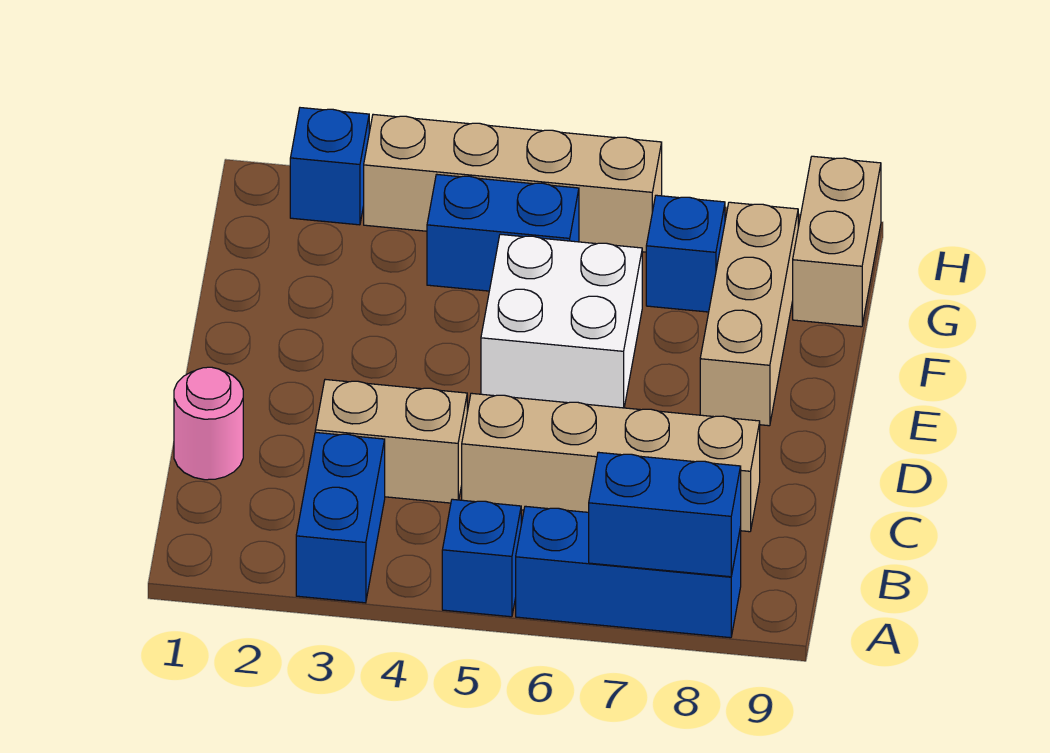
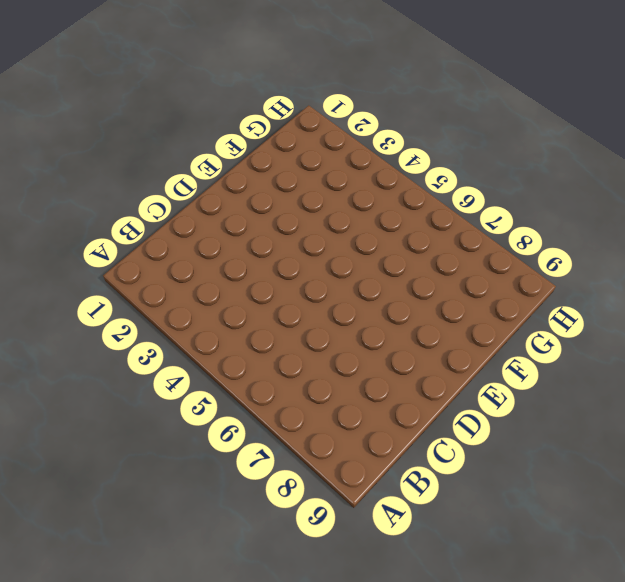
none -> blue 1x2 brick [296,432,385,603]
none -> blue 1x1 brick [442,499,521,617]
none -> blue 1x3 brick [516,506,741,638]

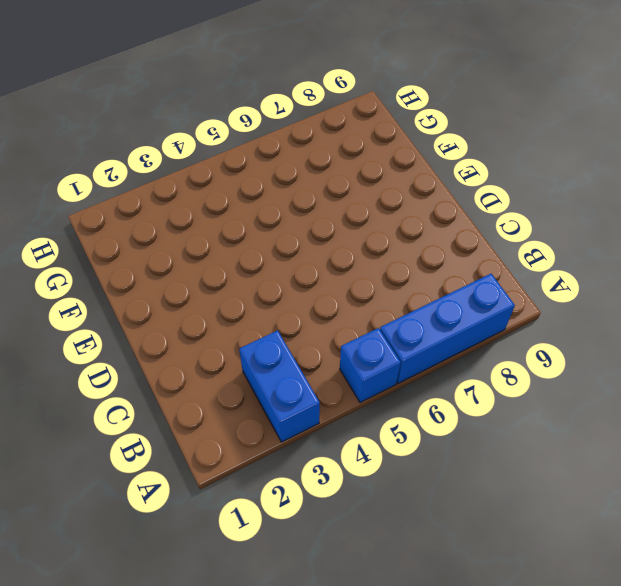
none -> pink 1x1 round brick [174,367,243,480]
none -> tan 1x2 brick [315,379,467,503]
none -> tan 1x4 brick [462,393,760,532]

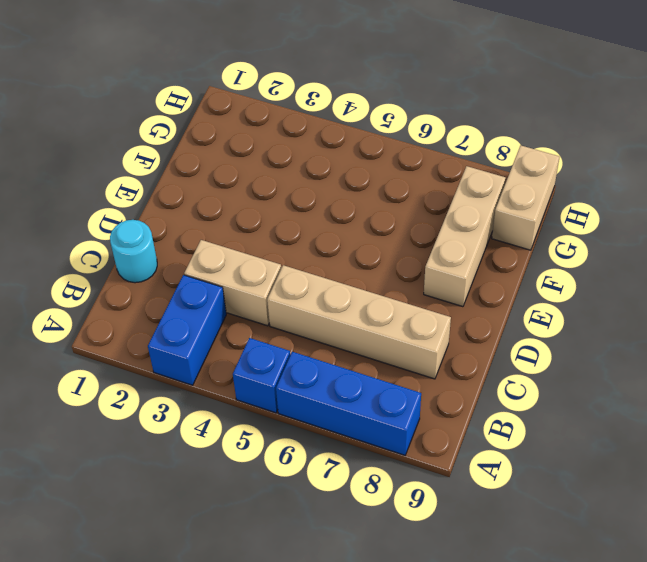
cyan 1x1 round brick [110,220,157,283] -> pink 1x1 round brick [174,367,243,480]
none -> white 2x2 brick [481,234,642,408]
none -> blue 1x2 brick [427,174,579,291]
none -> blue 1x1 brick [646,195,725,312]

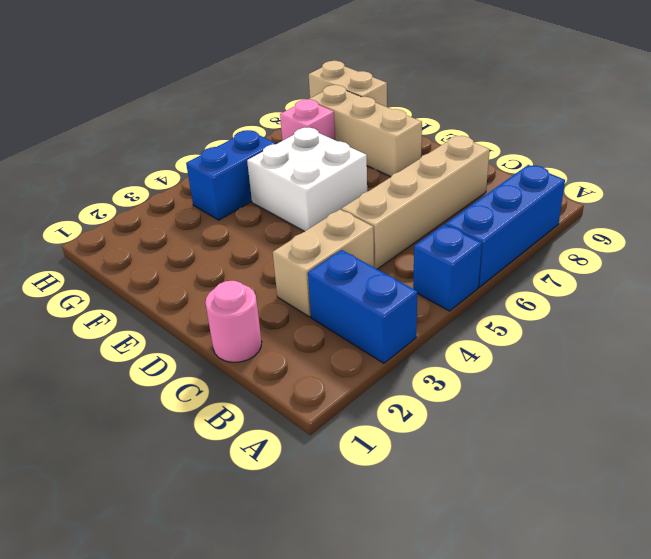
pink 1x1 brick [280,99,335,141] -> blue 1x1 brick [646,195,725,312]
none -> blue 1x1 brick [290,108,369,225]
none -> tan 1x4 brick [364,114,662,252]
none -> blue 1x2 brick [589,452,741,577]

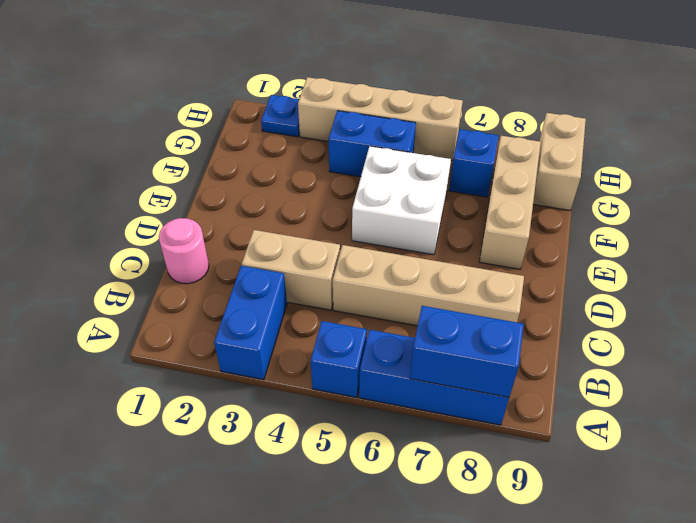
blue 1x1 plate [261,95,300,137] -> blue 1x1 brick [290,108,369,225]

